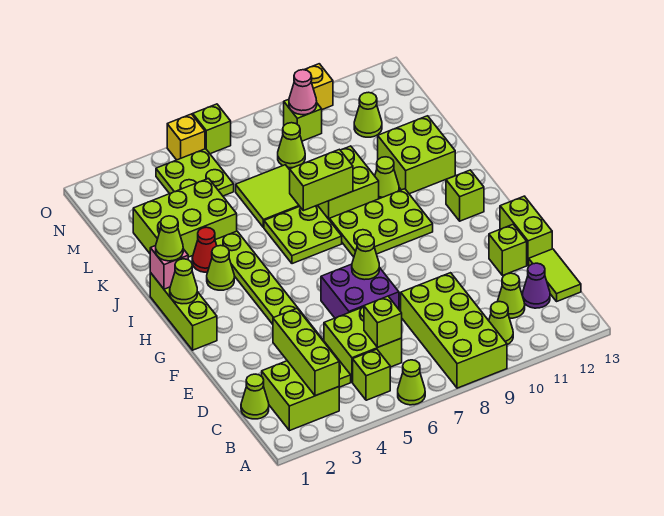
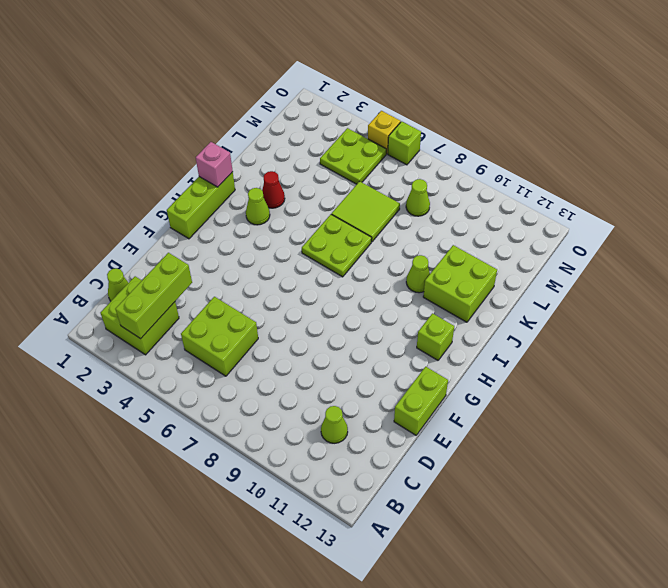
none -> lime 1x1 cone [398,360,425,405]
none -> lime 2x4 brick [401,273,507,388]
none -> lime 1x1 brick [353,349,390,400]
none -> lime 1x1 cone [489,302,513,345]

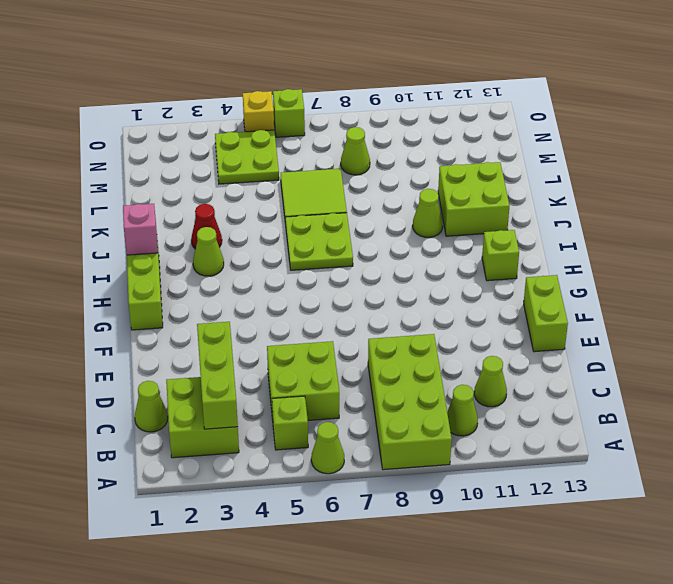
none -> lime 1x8 plate [215,231,351,387]
none -> purple 1x1 cone [522,263,550,308]
none -> lime 1x2 tile [529,249,581,301]
none -> purple 2x2 brick [321,264,399,318]

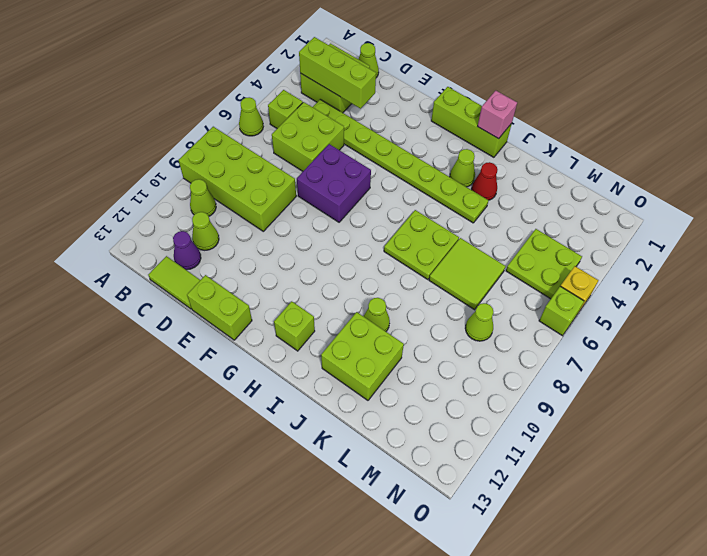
none -> lime 1x1 brick [489,225,527,275]
none -> lime 2x3 plate [329,189,433,257]
none -> lime 2x2 brick [318,146,379,219]
none -> lime 2x3 brick [133,178,237,257]

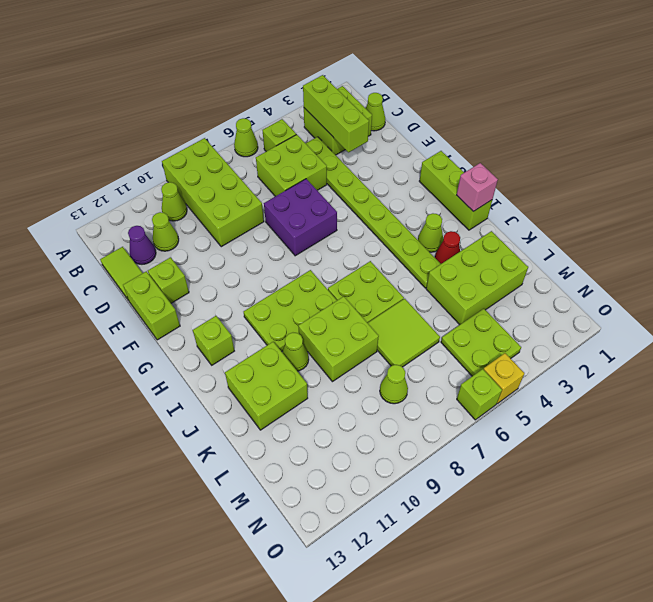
none -> lime 1x1 cone [354,92,382,137]
none -> lime 1x1 brick [284,99,322,141]
none -> yellow 1x1 brick [304,64,333,110]
none -> lime 1x1 brick [364,296,402,347]

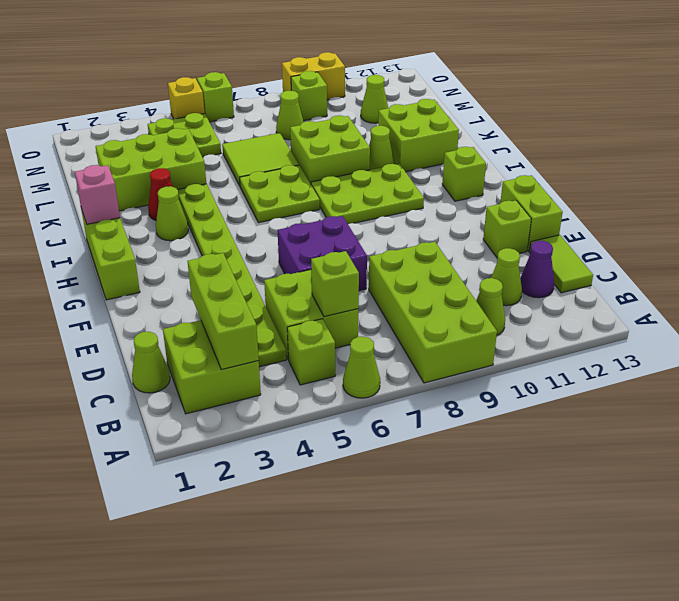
yellow 1x2 brick [282,52,345,100] -> yellow 1x1 brick [304,64,333,110]
none -> lime 1x1 cone [352,235,379,280]
none -> lime 1x1 cone [170,259,197,304]
none -> lime 1x2 brick [290,149,353,211]
none -> pink 1x1 cone [289,70,317,115]

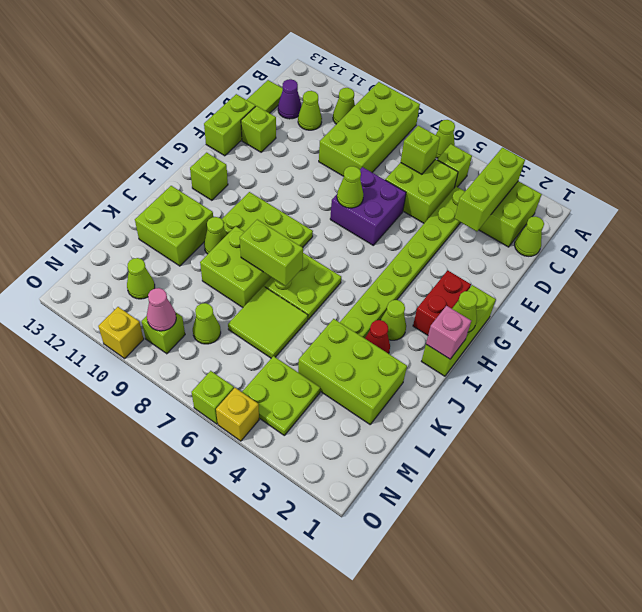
red 1x2 brick [413,271,471,335] -> none
none -> lime 1x1 cone [156,216,183,261]

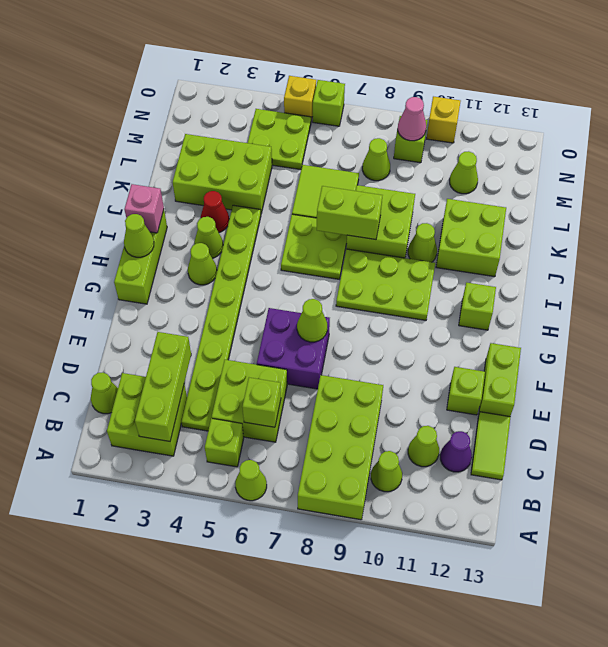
lime 1x1 cone [188,243,217,285] -> lime 1x1 cone moved to [156,216,183,261]

